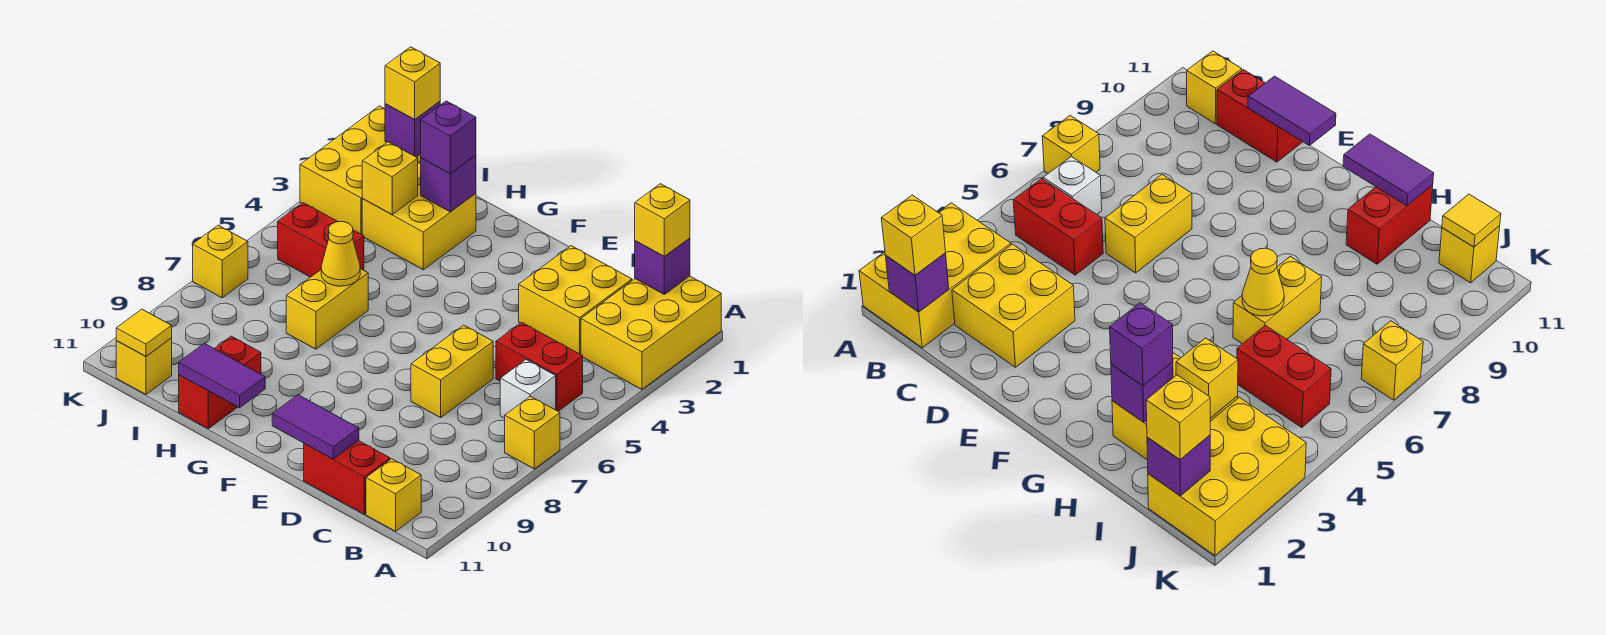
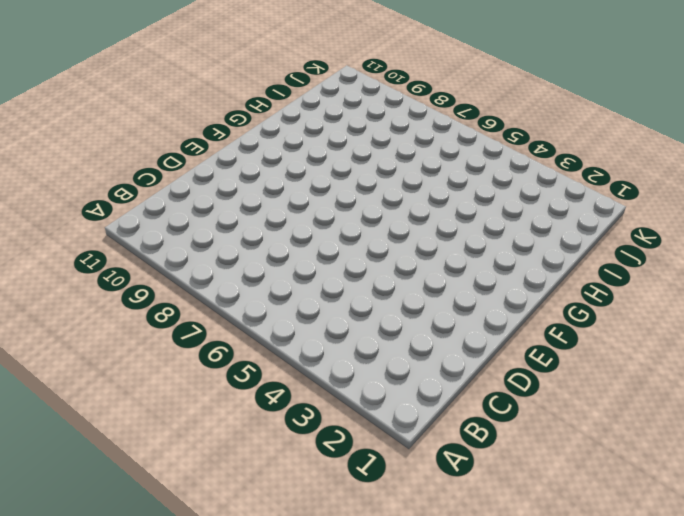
none -> yellow 2x3 brick [581,276,721,389]
none -> yellow 1x1 brick [505,396,560,469]
none -> red 1x2 brick [496,322,583,411]

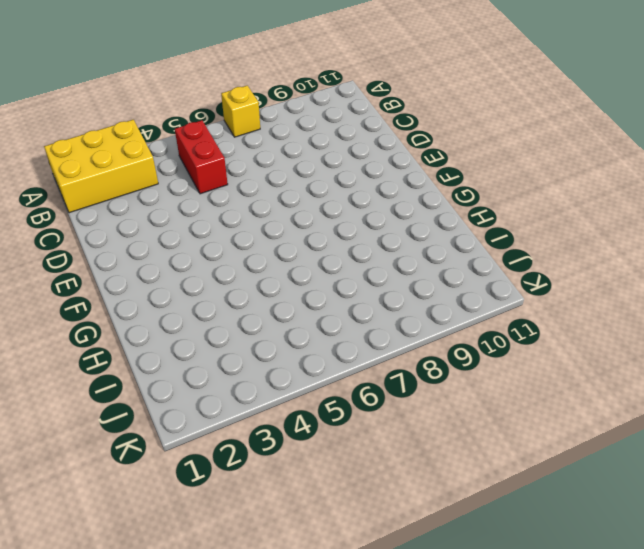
none -> white 1x1 brick [500,360,556,418]
none -> yellow 1x1 brick [366,459,421,531]
none -> yellow 2x2 brick [519,246,632,355]

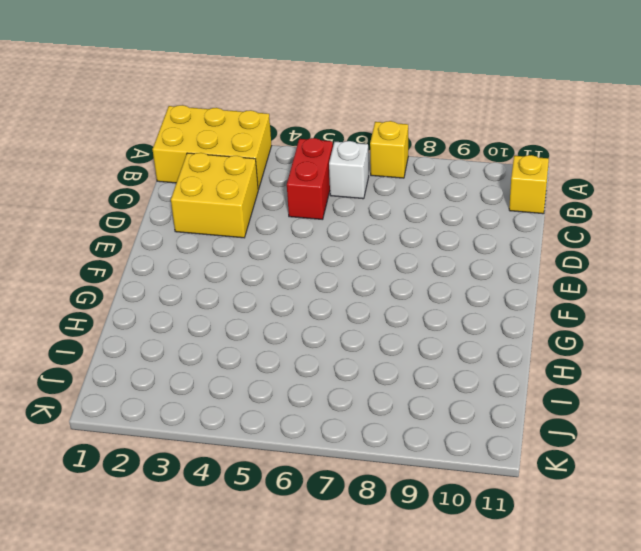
none -> red 1x2 brick [304,441,390,514]
none -> yellow 1x2 brick [411,325,493,418]
none -> yellow 2x2 brick [362,162,476,270]

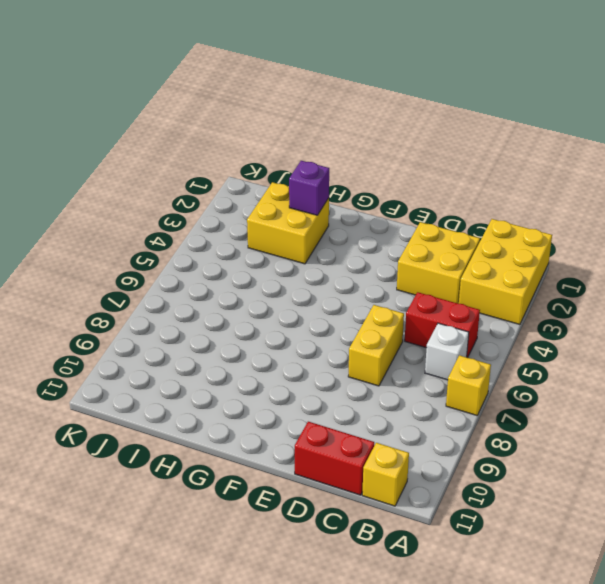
none -> yellow 1x2 brick [286,269,368,349]
none -> red 1x2 brick [179,336,261,429]
none -> red 1x2 brick [278,203,364,277]

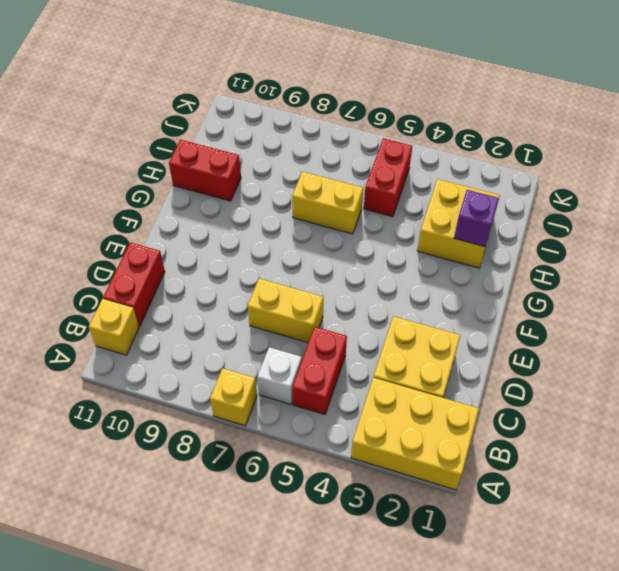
none -> yellow 2x3 brick [300,106,421,235]
none -> yellow 1x1 brick [116,338,172,394]
none -> yellow 1x1 brick [193,225,248,298]

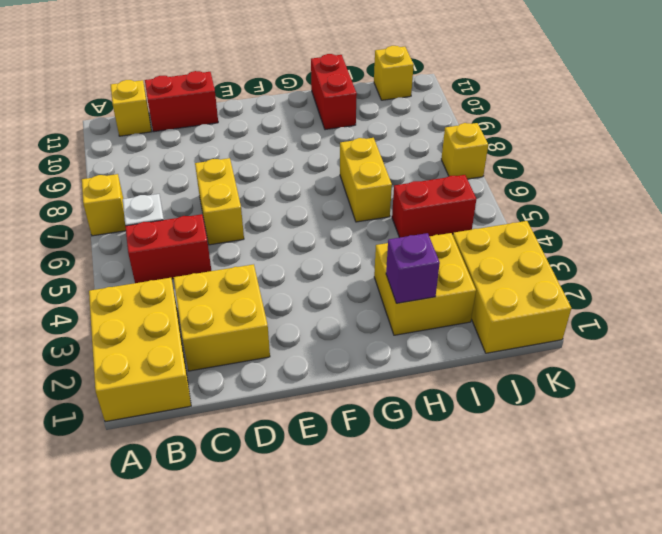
none -> purple 1x1 brick [635,238,690,294]
none -> purple 1x2 tile [272,395,359,459]
none -> purple 1x2 tile [179,343,265,408]

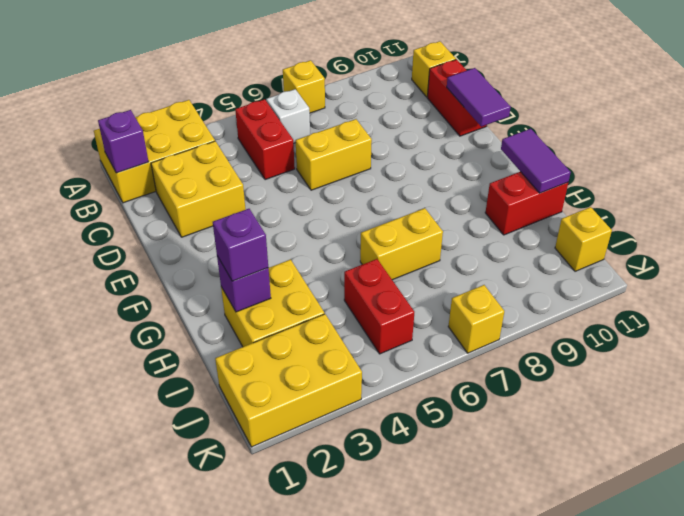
none -> yellow 1x1 cone [321,222,360,286]
none -> yellow 1x1 brick [362,142,418,214]
none -> purple 1x1 brick [385,101,440,157]

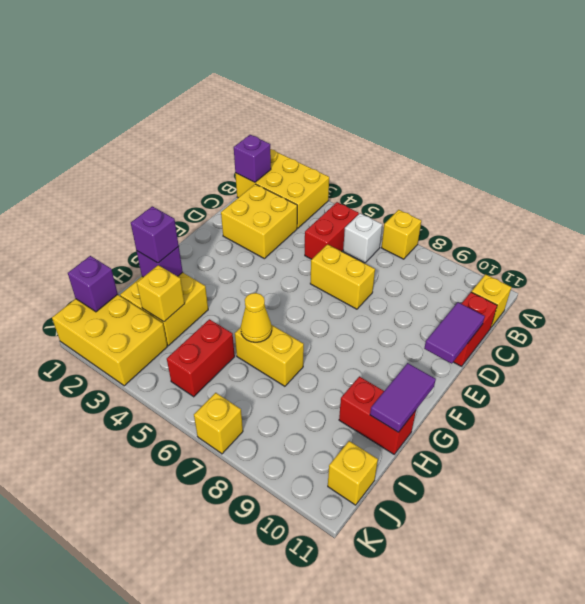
none -> yellow 1x1 tile [116,309,172,356]
none -> yellow 1x1 brick [635,184,690,257]
none -> yellow 1x1 brick [385,47,440,120]

